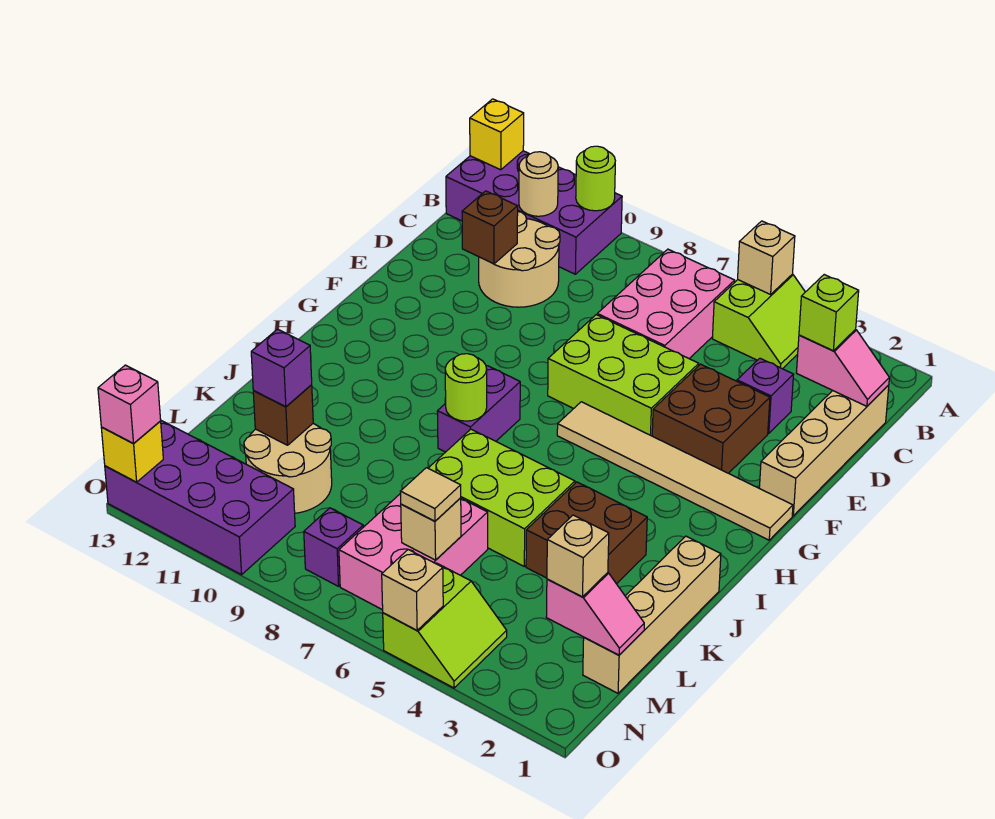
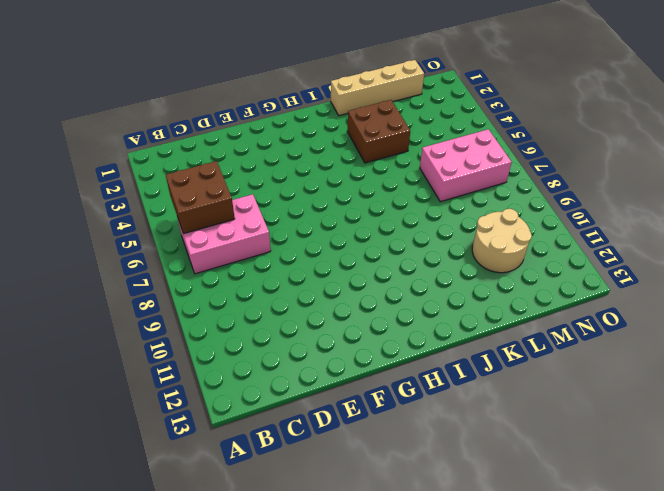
brown 2x2 brick [166,161,235,234] -> brown 2x2 brick moved to [652,364,770,473]
none -> lime 2x2 slope [712,274,805,369]
none -> purple 2x4 brick [446,151,622,274]
none -> tan 1x4 brick [759,385,889,516]
none -> tan 2x2 round brick [479,212,560,307]

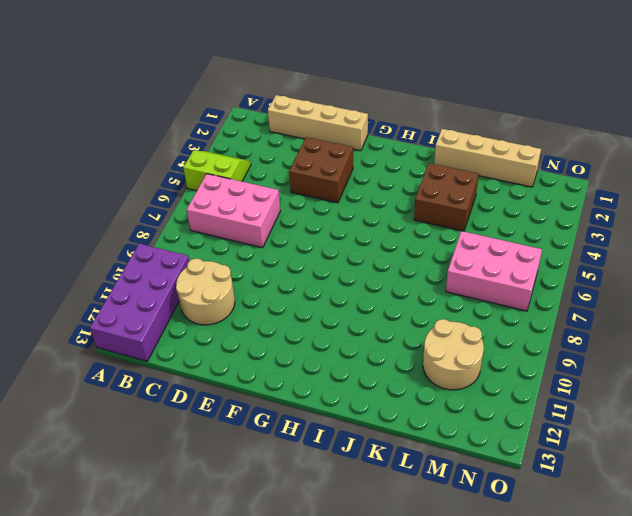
none -> purple 1x1 brick [737,358,794,433]
none -> lime 2x3 brick [548,315,699,436]
none -> tan 1x6 tile [557,402,793,540]
none -> purple 1x2 brick [437,366,520,452]

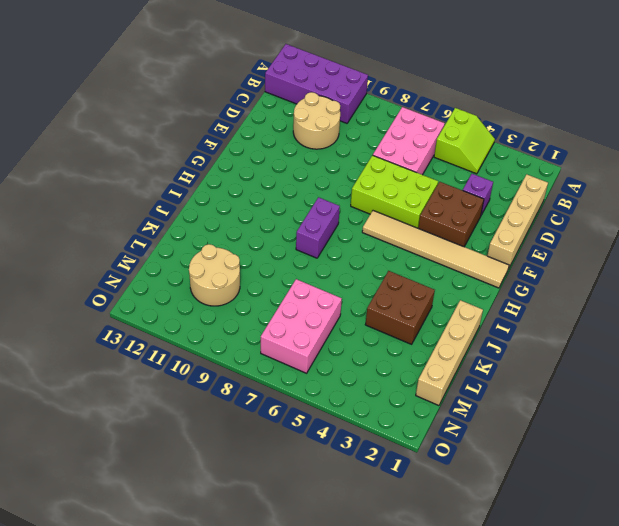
none -> lime 2x3 brick [428,429,575,566]
none -> lime 2x2 slope [383,563,507,688]
none -> purple 1x1 brick [304,508,363,586]
none -> purple 2x4 brick [105,421,295,575]

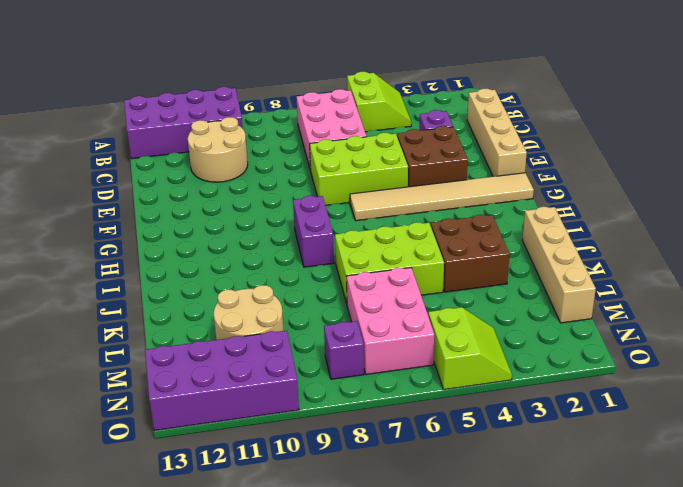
none -> tan 1x1 brick [738,221,795,294]
none -> lime 1x1 round brick [576,146,615,211]
none -> yellow 1x1 brick [470,99,524,170]
none -> tan 1x1 round brick [519,152,558,216]

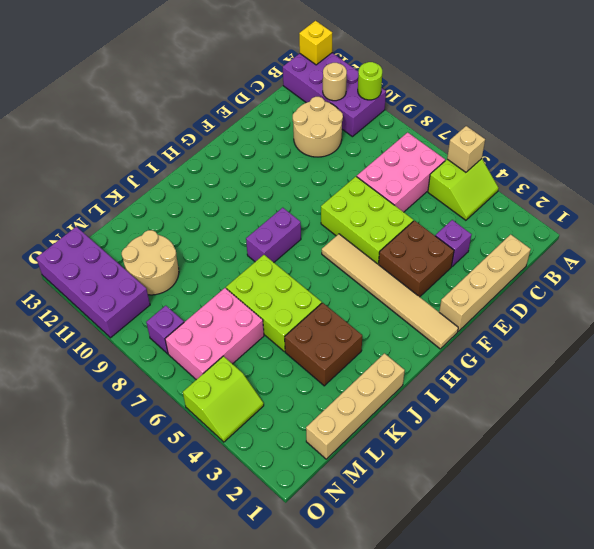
none -> pink 1x2 slope [796,329,889,406]
none -> brown 1x1 brick [462,191,518,264]
none -> lime 1x1 round brick [445,354,487,421]
none -> brown 1x1 brick [253,385,313,445]

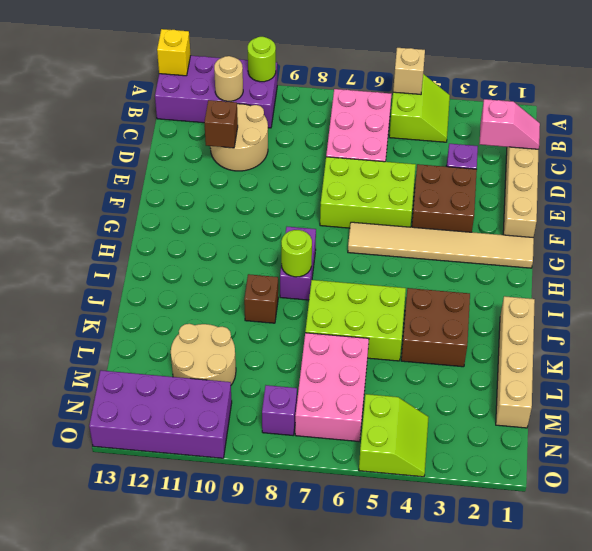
brown 1x1 brick [244,274,278,323] -> brown 1x1 brick moved to [253,385,313,445]
none -> pink 1x2 slope [546,573,644,655]
none -> tan 1x1 brick [401,498,461,560]
none -> tan 1x1 brick [382,550,443,630]
none -> yellow 1x1 brick [101,421,163,482]

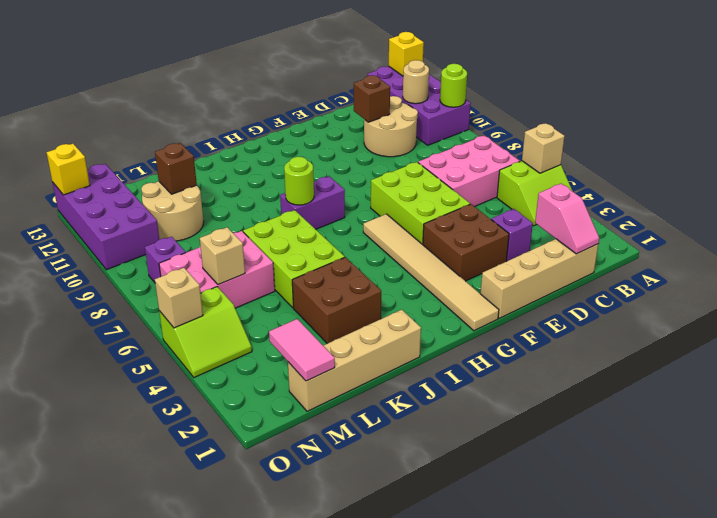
pink 1x2 tile [269,319,335,381] -> pink 1x2 slope [546,573,644,655]
none -> lime 1x1 brick [799,275,859,351]
none -> purple 1x1 brick [251,329,312,407]
none -> tan 1x1 brick [547,515,609,597]
none -> tan 1x1 tile [400,468,461,521]

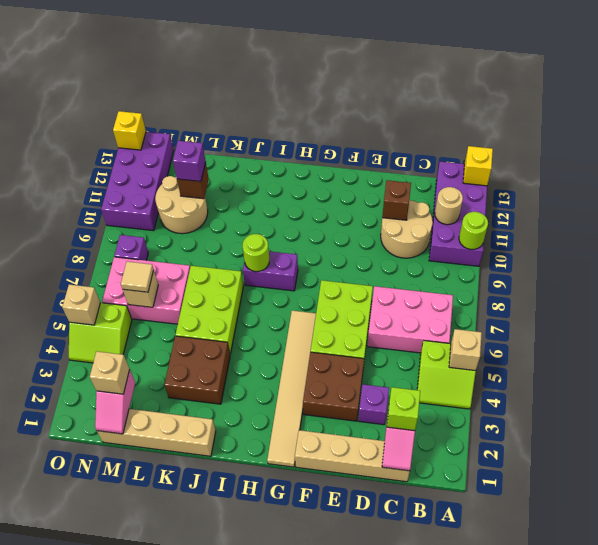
none -> pink 1x1 brick [98,365,161,443]

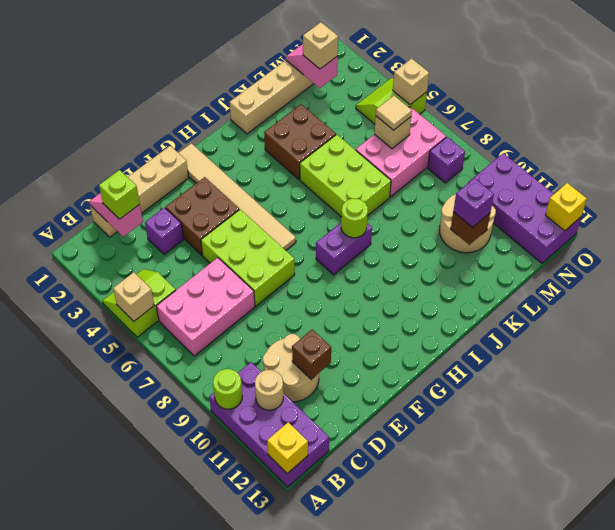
none -> pink 1x1 brick [98,365,161,443]

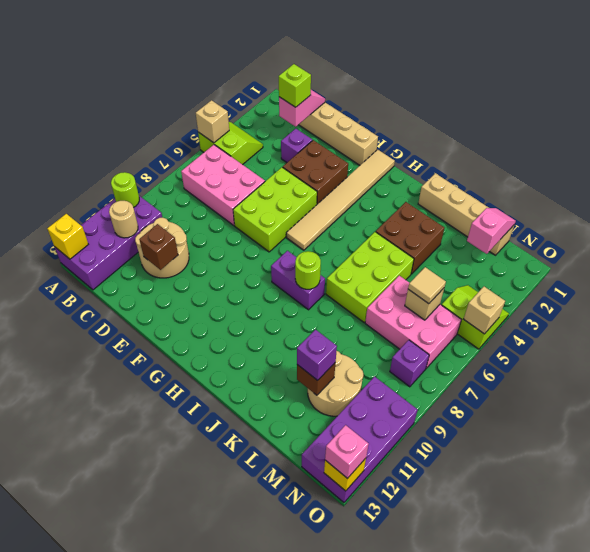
none -> tan 1x1 brick [547,515,609,597]

